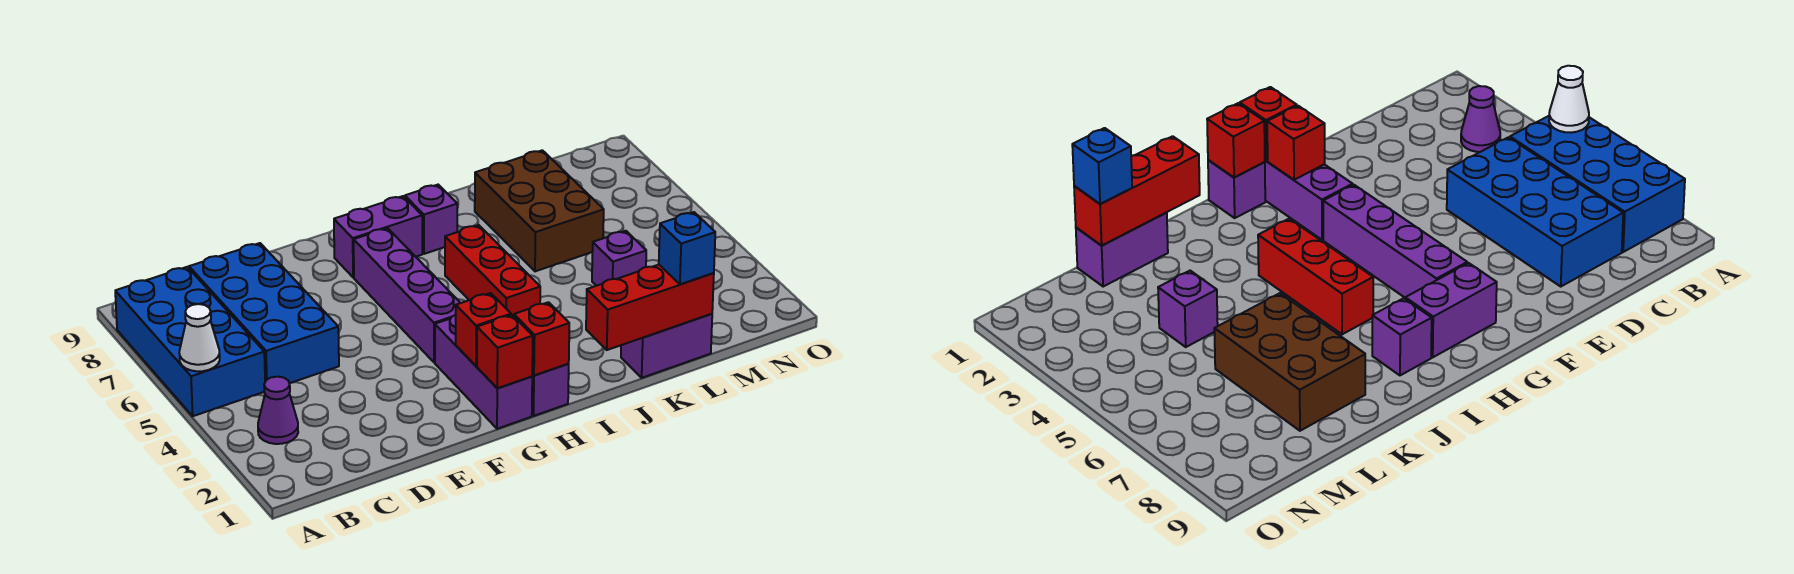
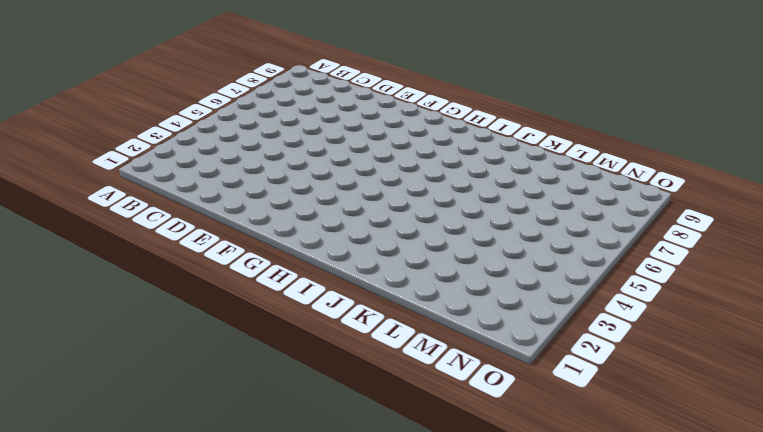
none -> blue 2x4 brick [115,267,265,416]
none -> purple 1x1 cone [258,377,298,444]
none -> blue 2x4 brick [189,243,339,383]

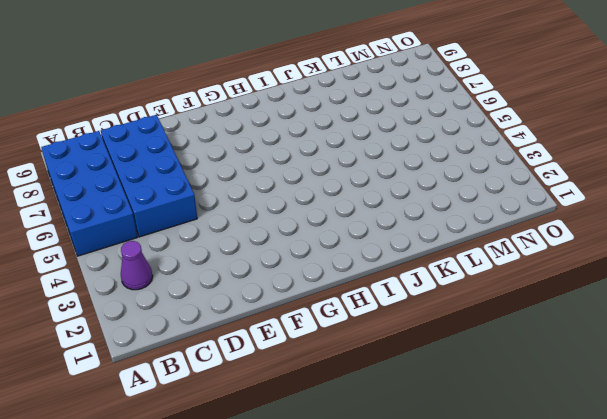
none -> purple 1x3 brick [435,315,532,429]
none -> purple 1x4 brick [354,228,460,362]
none -> purple 1x2 brick [334,196,422,278]

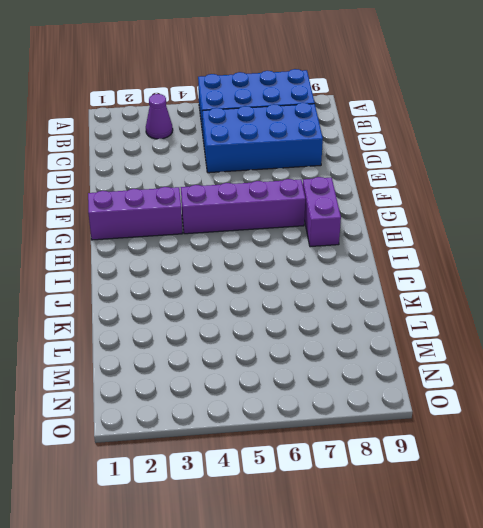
none -> purple 1x1 brick [532,364,569,416]
none -> red 1x3 brick [445,225,540,316]
none -> purple 1x1 brick [405,185,457,254]

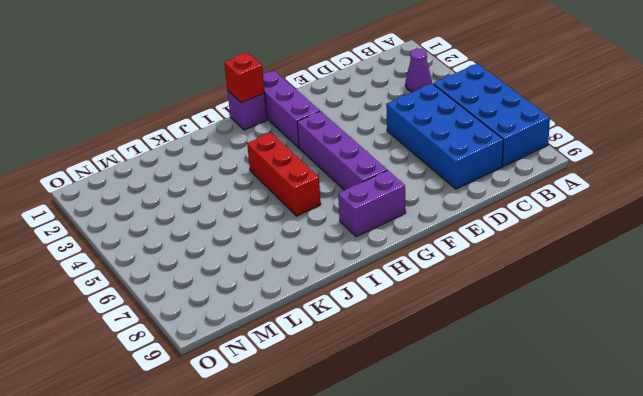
none -> purple 1x1 brick [405,185,457,254]
none -> purple 1x2 brick [621,314,712,378]
none -> brown 2x3 brick [475,150,604,271]

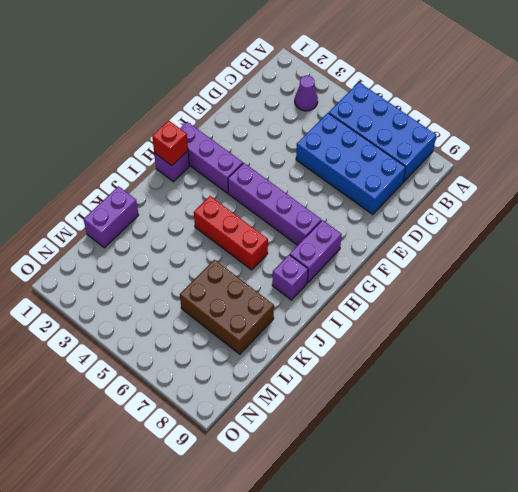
none -> purple 1x1 brick [592,231,646,286]
none -> white 1x1 cone [179,304,220,371]
none -> red 1x1 brick [477,315,533,388]

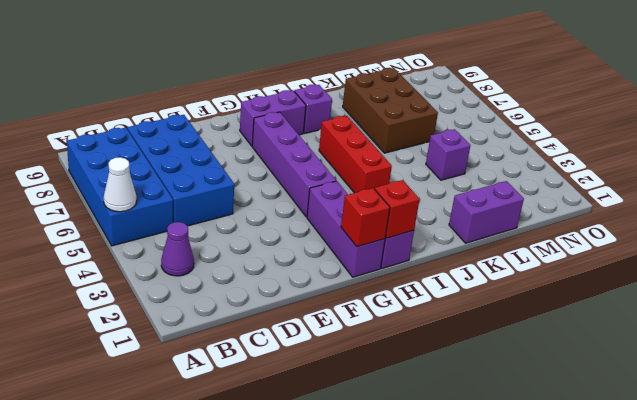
none -> red 1x1 brick [456,293,511,366]
none -> red 1x3 brick [586,265,714,350]
none -> blue 1x1 brick [659,212,715,284]

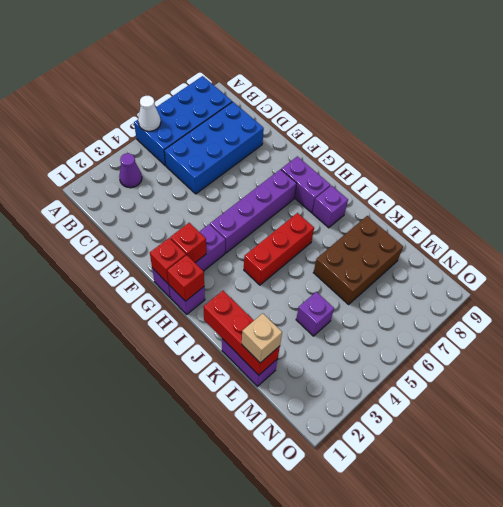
tan 1x1 brick [242,313,282,363] -> blue 1x1 brick [659,212,715,284]

